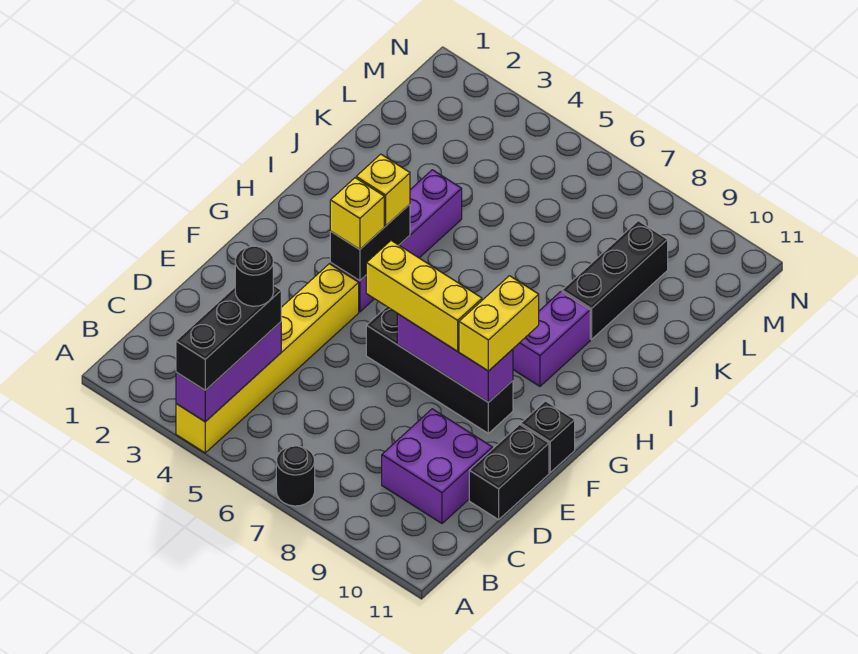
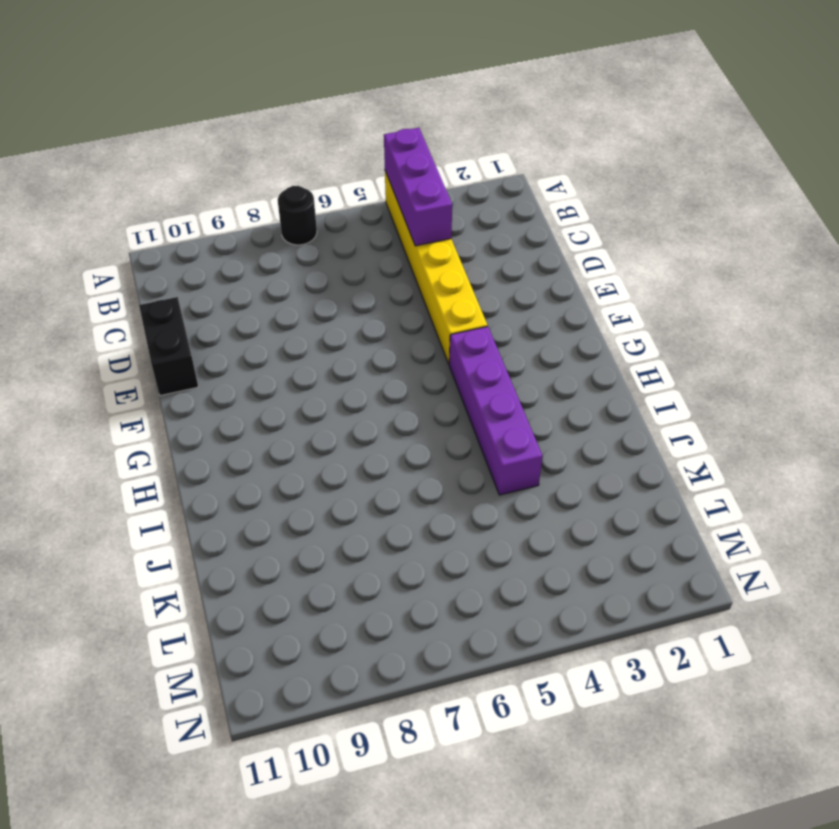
none -> purple 2x2 brick [382,409,492,523]
none -> black 1x4 brick [366,307,513,433]
none -> black 1x1 brick [521,401,575,473]

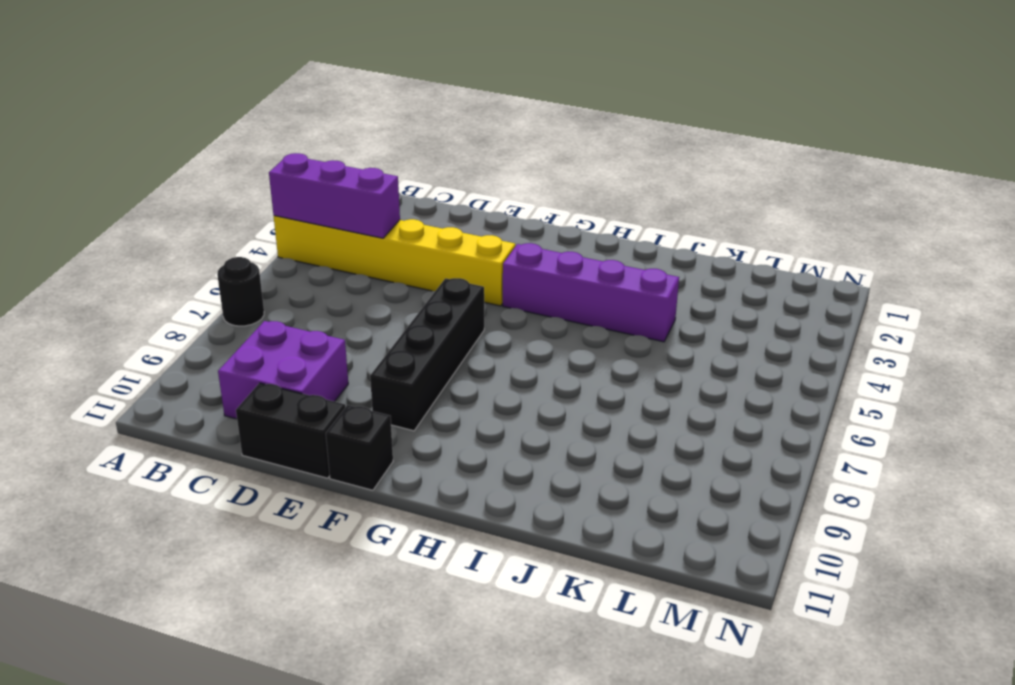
none -> purple 1x2 brick [513,292,590,386]
none -> black 1x3 brick [562,221,668,339]
none -> purple 1x3 brick [397,314,513,402]

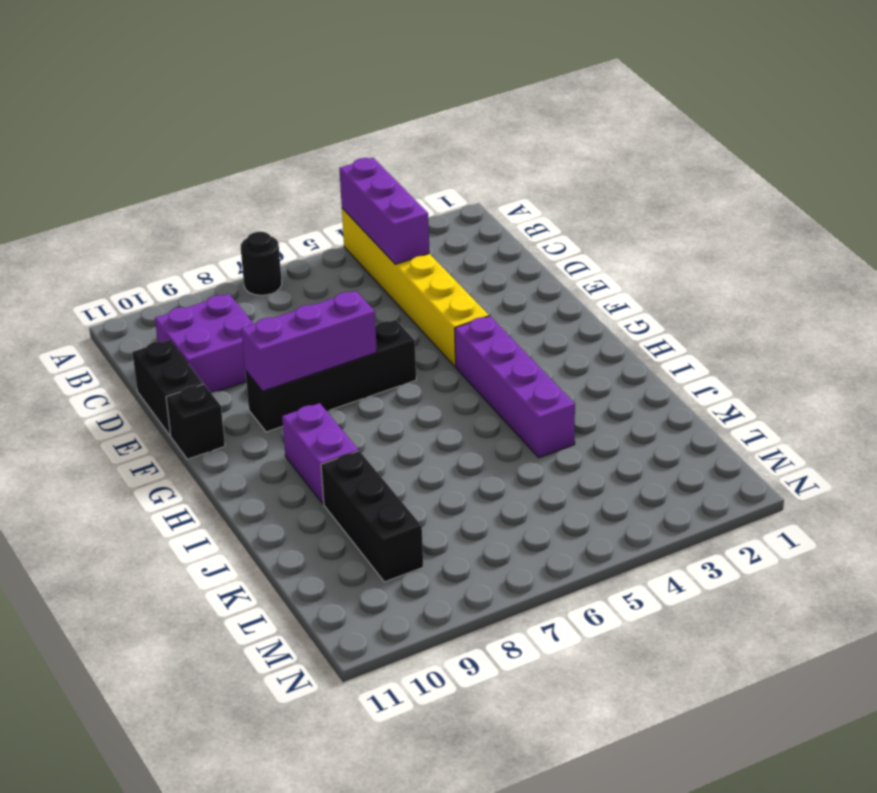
none -> black 1x2 brick [330,204,410,281]
none -> black 1x3 brick [176,285,281,390]
none -> yellow 1x3 brick [366,241,482,351]

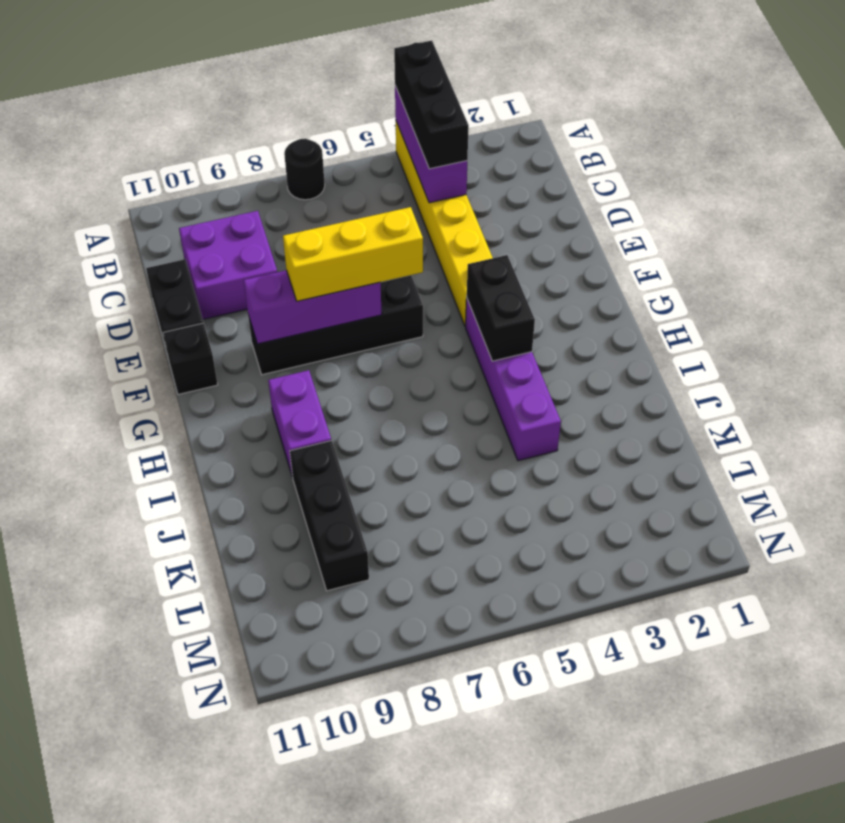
none -> yellow 1x2 brick [459,276,539,371]
none -> yellow 1x1 brick [330,178,384,249]
none -> yellow 1x1 brick [356,154,410,226]

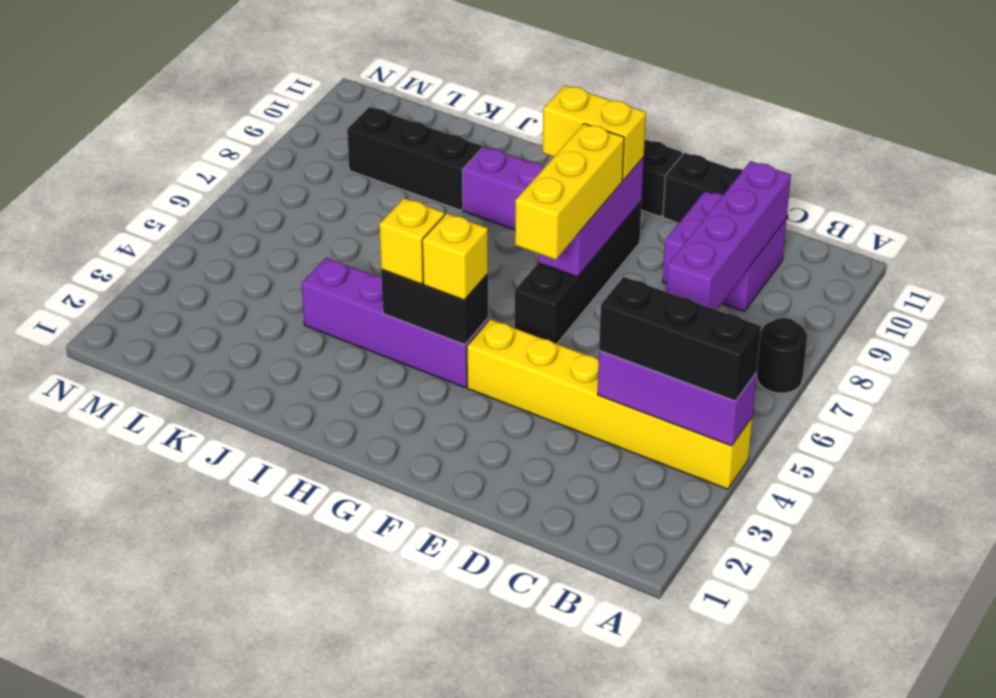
purple 1x4 brick [666,161,791,310] -> none
none -> black 1x1 round brick [235,246,273,306]

